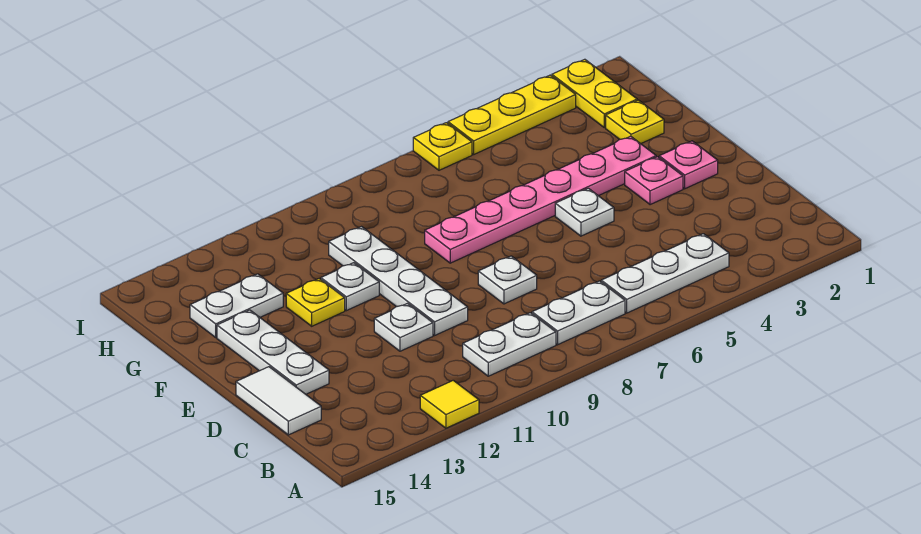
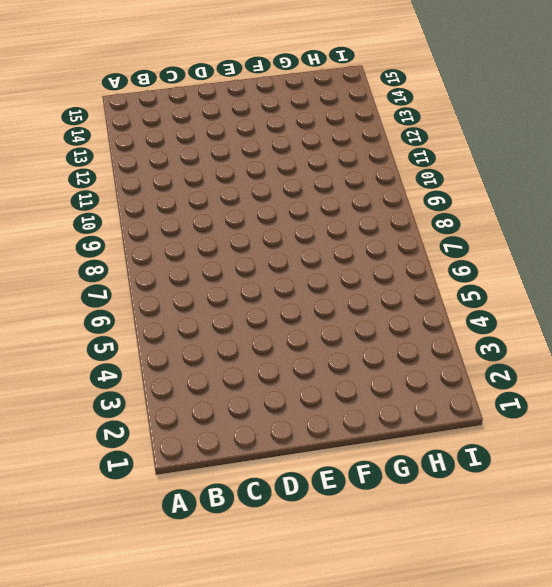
none -> yellow 1x1 tile [420,380,479,428]
none -> white 1x3 plate [601,234,729,313]
none -> white 1x2 plate [532,281,625,345]

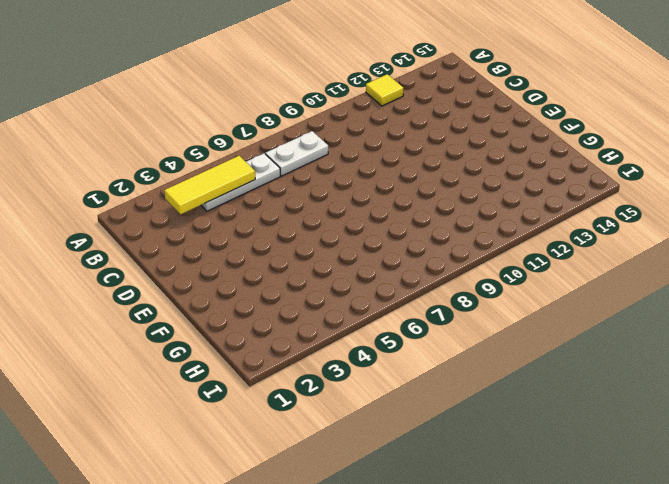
yellow 1x3 tile [164,156,255,214] -> none
none -> white 1x2 plate [463,313,556,376]
none -> white 1x2 tile [236,367,321,435]
none -> white 1x1 plate [478,256,537,304]

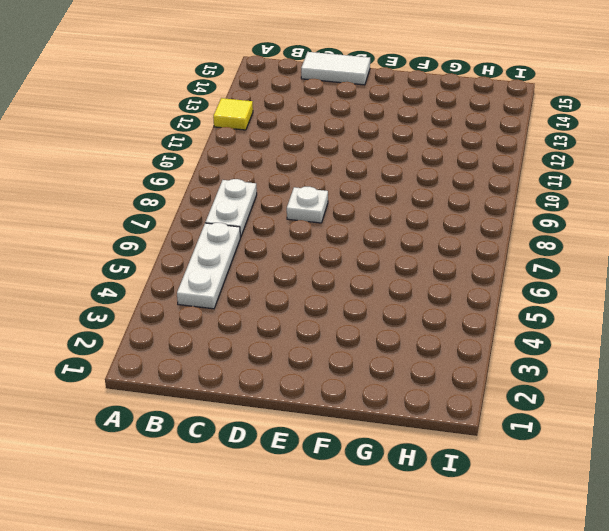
none -> white 1x2 plate [463,313,556,376]
none -> white 1x4 plate [329,227,468,335]
none -> white 1x1 plate [374,303,433,351]

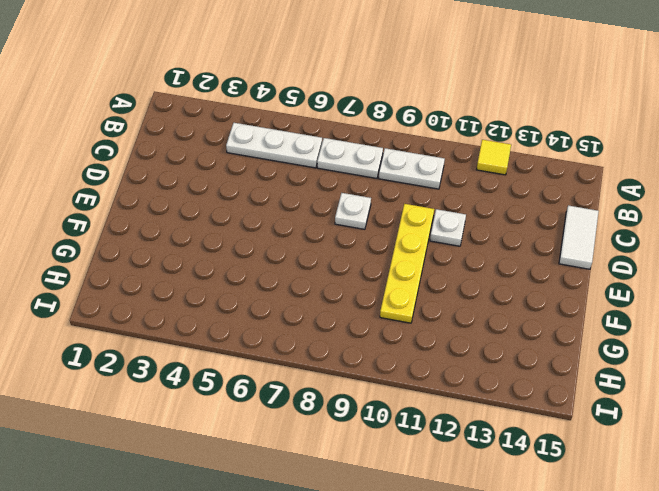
yellow 1x4 plate [380,204,434,323] -> white 1x4 plate [329,227,468,335]
none -> white 1x3 plate [217,310,329,394]
none -> pink 1x1 plate [659,141,718,189]
none -> pink 1x1 plate [625,157,683,205]

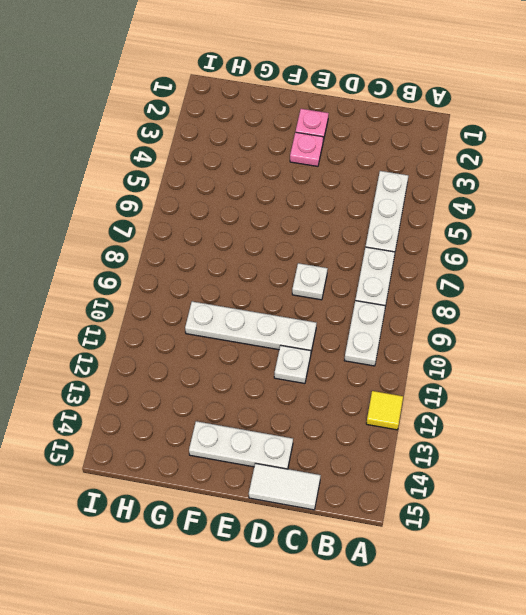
none -> white 1x1 plate [555,188,614,236]
none -> pink 1x6 plate [425,136,656,263]
none -> white 1x1 plate [321,263,379,311]

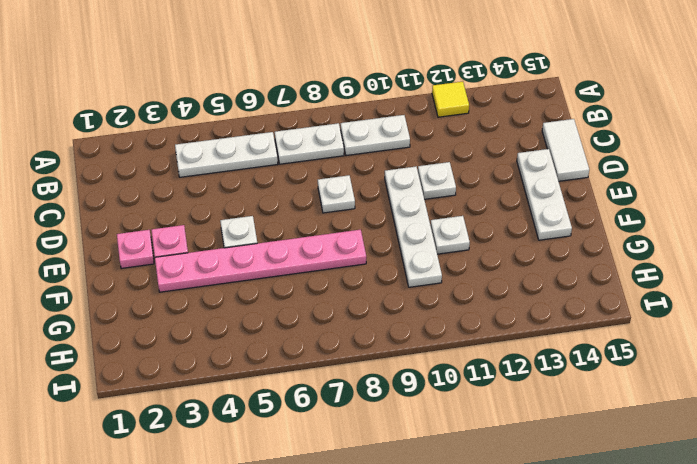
none -> yellow 1x1 plate [286,279,345,326]
none -> yellow 1x1 plate [606,100,664,144]
none -> white 1x2 plate [190,274,283,337]

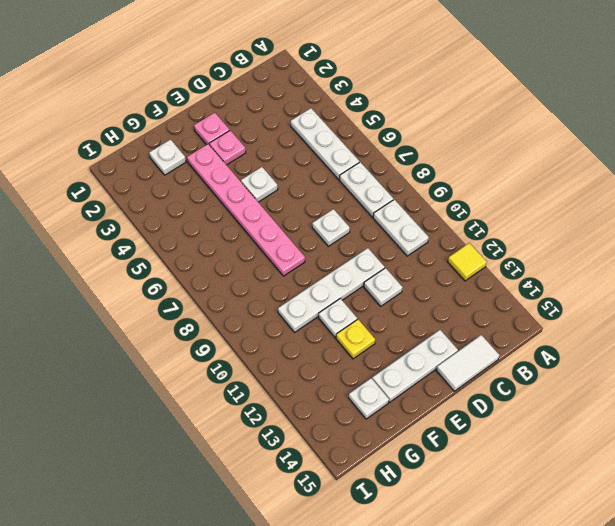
white 1x1 plate [149,140,186,175] -> yellow 1x1 plate [606,100,664,144]
white 1x1 plate [349,378,389,419] -> white 1x2 plate [190,274,283,337]
none -> yellow 1x2 plate [552,59,637,128]
none -> yellow 1x3 plate [448,75,576,154]
none -> yellow 1x1 plate [413,123,472,170]

